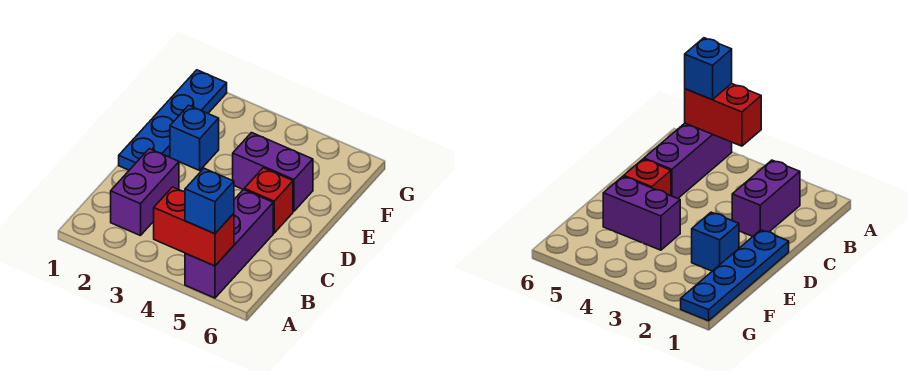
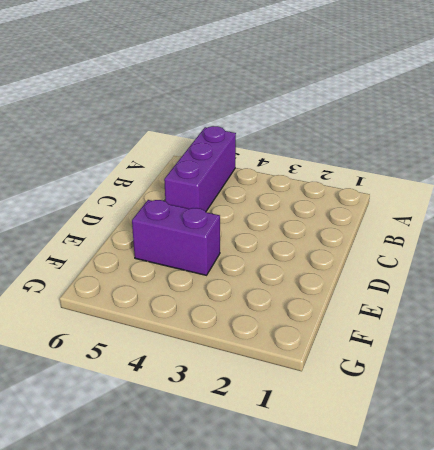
none -> purple 1x2 brick [111,149,179,236]
none -> blue 1x4 plate [119,70,227,170]

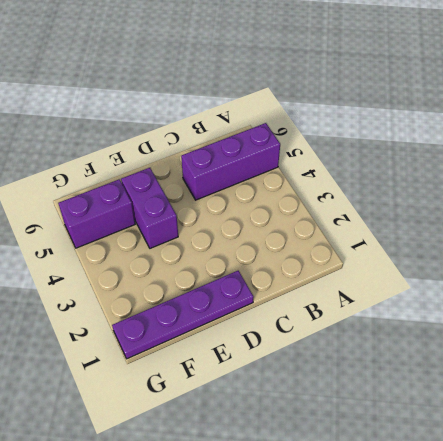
purple 1x4 plate [112,271,254,359] -> blue 1x4 plate [119,70,227,170]
purple 1x2 brick [58,179,135,248] -> purple 1x2 brick moved to [111,149,179,236]
none -> red 1x1 brick [244,168,293,233]
none -> blue 1x1 brick [170,105,219,170]

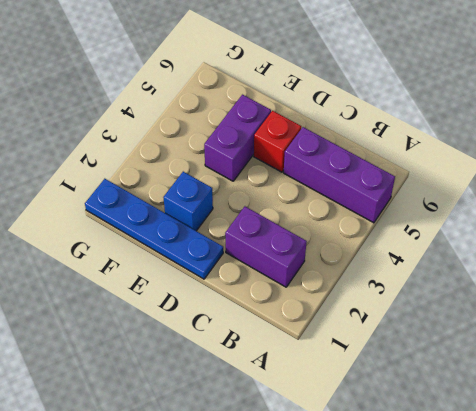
none -> red 1x2 brick [154,187,234,266]
none -> blue 1x1 brick [185,168,234,234]

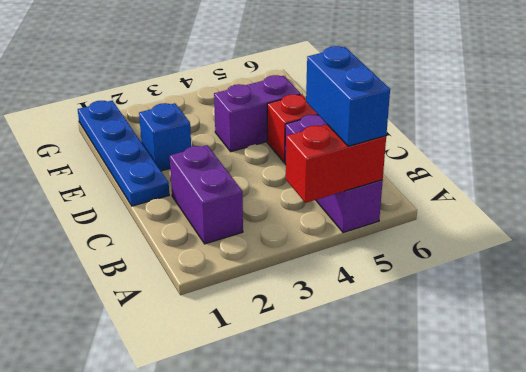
blue 1x2 brick [306,46,390,146] -> blue 1x1 brick [185,168,234,234]

